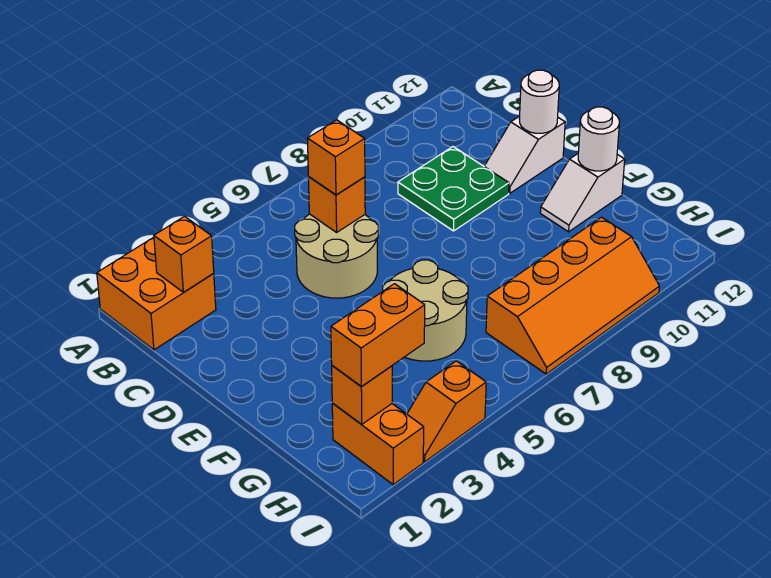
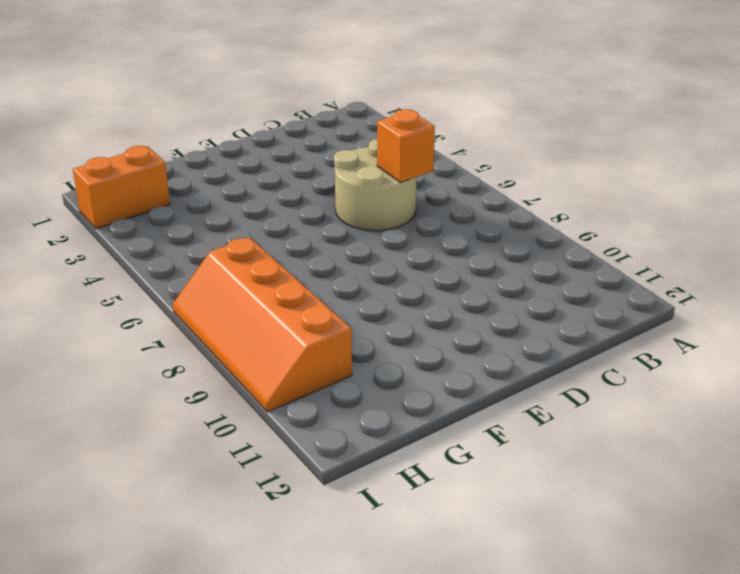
none -> orange 2x2 brick [97,237,216,350]
none -> green 2x2 plate [398,147,509,231]
none -> white 1x2 slope [484,116,565,193]

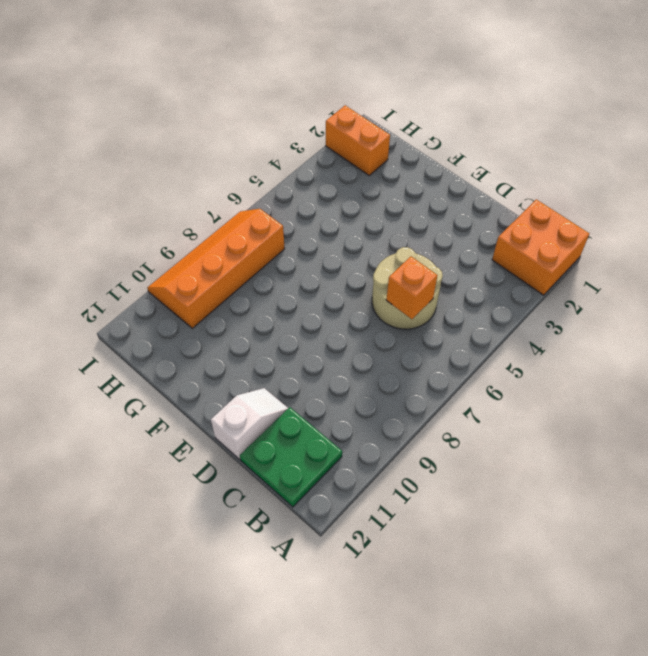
green 2x2 plate [240,407,342,507] -> green 2x2 plate moved to [398,147,509,231]
none -> tan 2x2 round brick [383,260,468,361]
none -> white 1x2 slope [540,154,625,232]
none -> orange 1x2 slope [407,361,486,462]

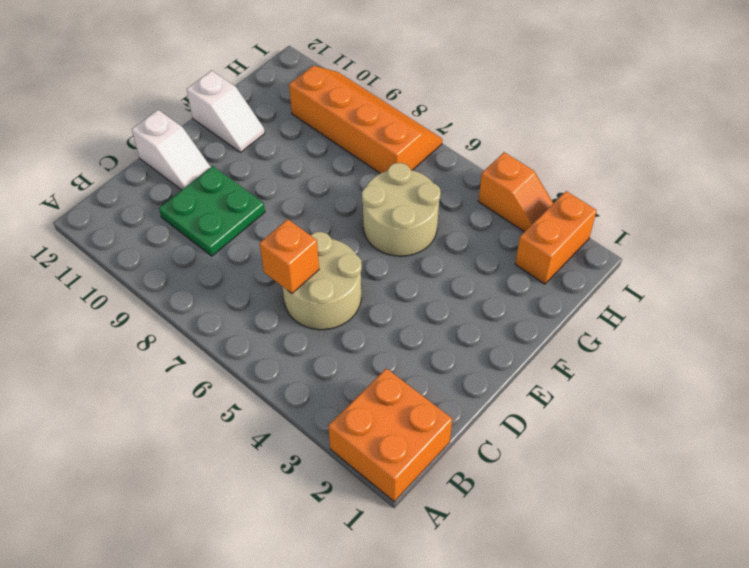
none -> orange 1x1 brick [154,216,214,292]
none -> white 1x1 round brick [519,70,559,133]
none -> white 1x1 round brick [578,107,619,171]

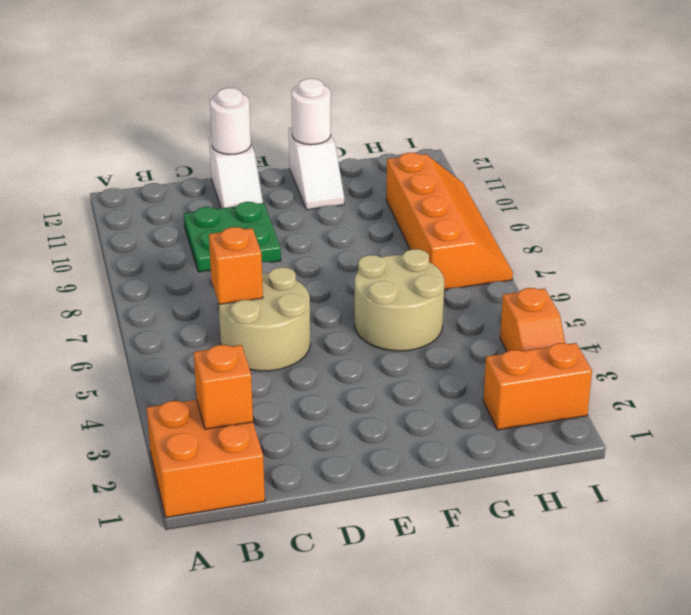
none -> orange 1x1 brick [332,366,392,424]
none -> orange 1x1 brick [307,120,365,195]
none -> orange 1x2 brick [331,284,425,386]

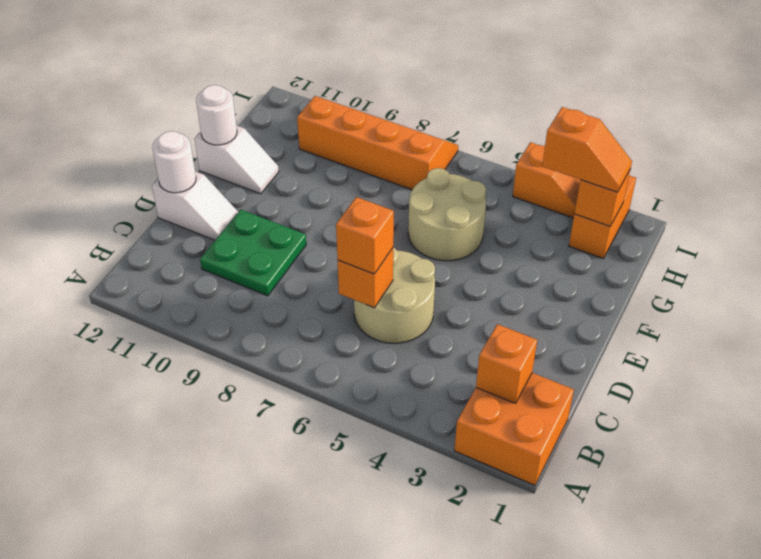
orange 1x2 slope [542,107,632,192] -> orange 1x2 brick [331,284,425,386]

